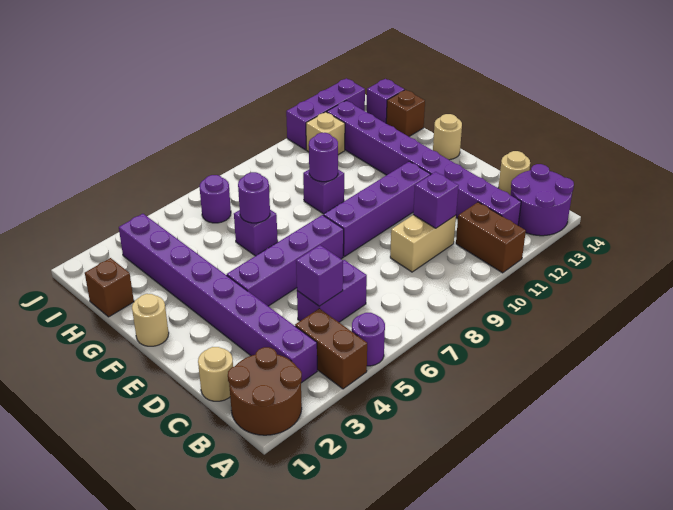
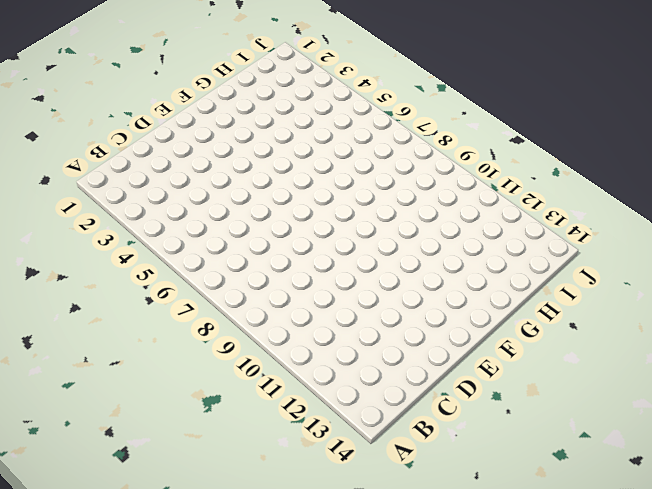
none -> brown 2x2 round brick [228,347,302,435]
none -> brown 1x2 brick [295,308,367,389]
none -> purple 1x1 round brick [352,313,385,366]

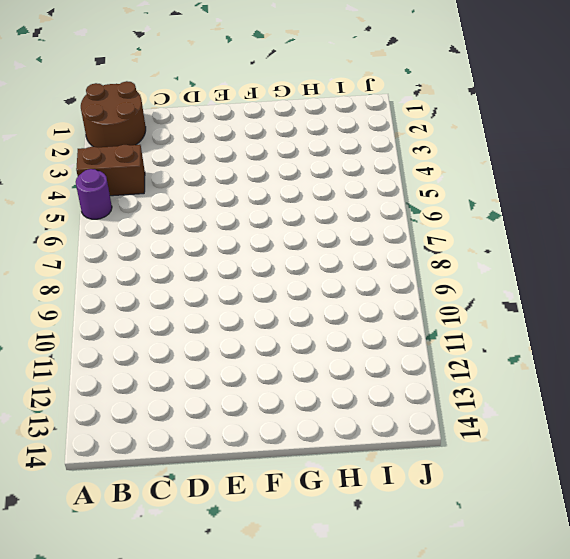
none -> brown 1x2 brick [456,202,526,273]
none -> purple 2x2 round brick [511,164,574,236]
none -> purple 1x8 brick [119,214,317,383]

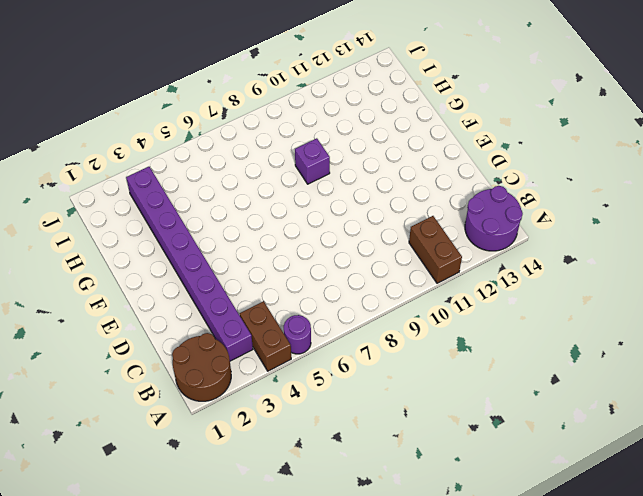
none -> purple 1x8 brick [327,101,521,225]
none -> tan 1x1 round brick [198,347,233,401]
none -> purple 1x2 brick [297,260,367,322]

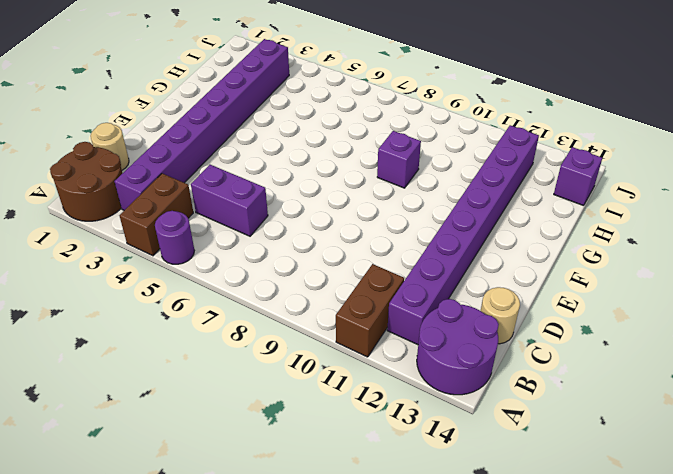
none -> tan 1x2 brick [390,215,456,272]
none -> purple 1x4 brick [227,215,344,306]
none -> purple 1x4 brick [323,161,431,257]

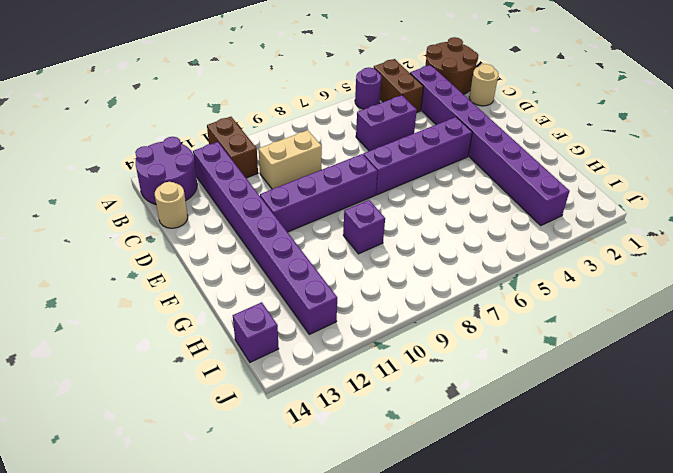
none -> tan 1x1 round brick [132,294,169,346]
none -> tan 1x1 round brick [433,114,462,160]
none -> purple 1x1 brick [234,210,278,256]

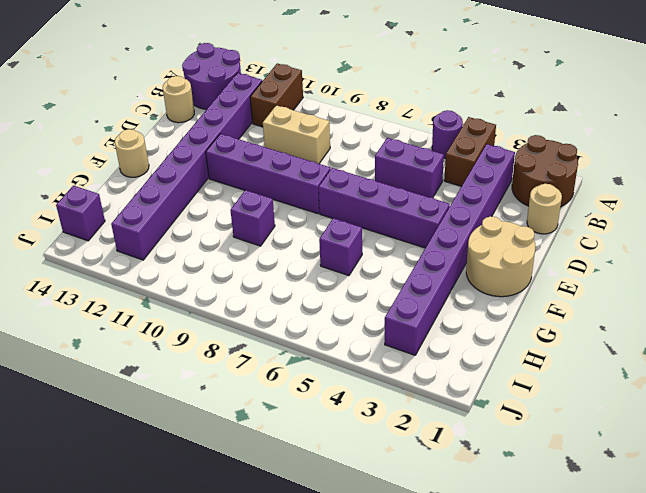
tan 2x2 round brick [466,216,535,297] -> tan 1x1 round brick [132,294,169,346]
none -> brown 1x1 brick [85,258,134,317]
none -> brown 1x1 brick [386,90,425,136]
none -> purple 1x1 round brick [200,175,231,223]

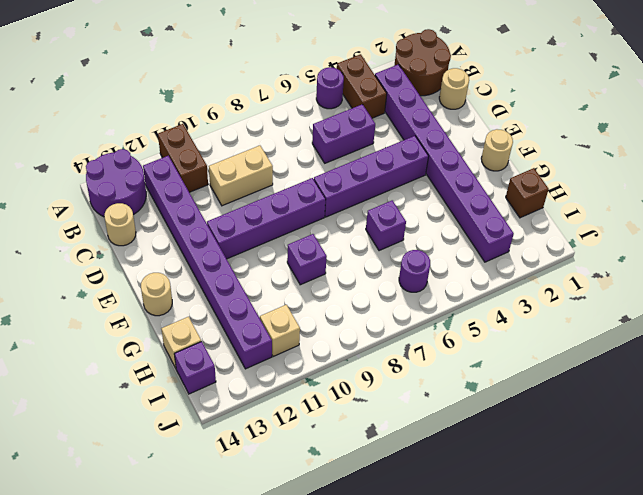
tan 1x1 brick [161,317,201,368] -> brown 1x1 brick [386,90,425,136]
none -> purple 1x3 brick [286,78,365,150]
none -> purple 1x1 brick [296,245,343,306]
none -> purple 1x1 brick [413,172,459,228]

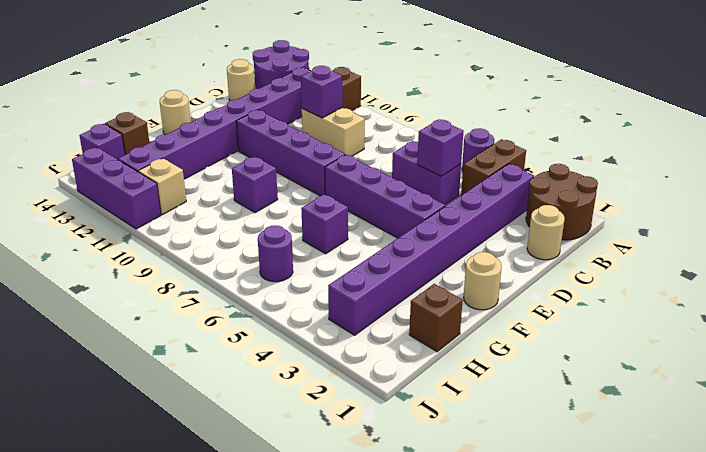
none -> purple 1x1 round brick [238,172,270,223]
none -> purple 1x1 round brick [309,133,338,182]

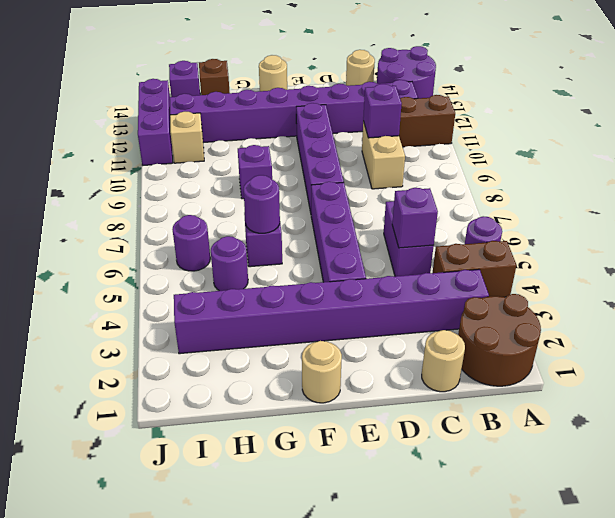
purple 1x1 round brick [211,236,248,291] -> purple 1x1 round brick moved to [309,133,338,182]
none -> brown 1x1 brick [85,258,134,317]

